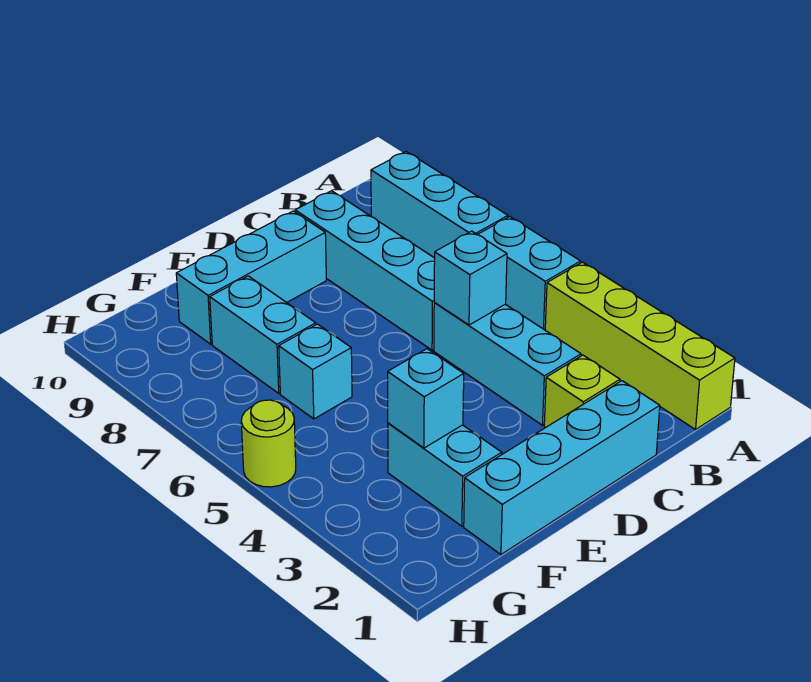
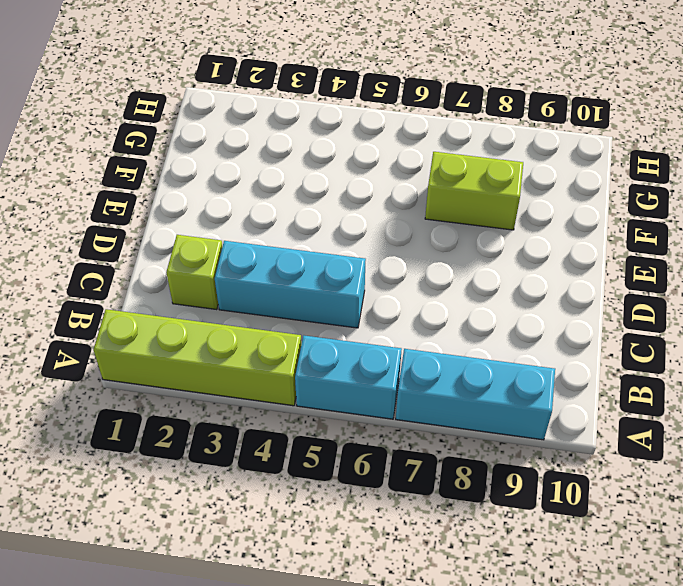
lime 1x2 brick [425,152,523,230] -> cyan 1x2 brick [210,276,316,393]
none -> cyan 1x4 brick [464,381,660,554]
none -> cyan 1x4 brick [295,191,435,350]
none -> cyan 1x3 brick [176,211,326,344]

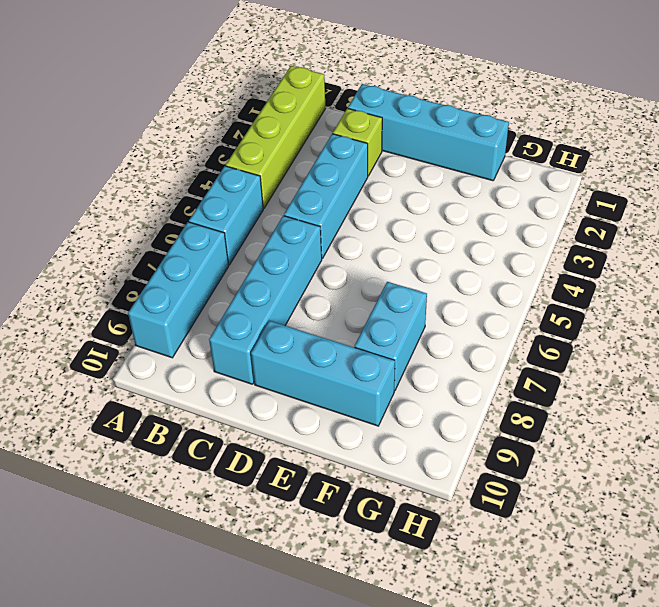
none -> cyan 1x2 brick [388,423,502,526]
none -> cyan 1x1 brick [279,324,352,419]
none -> lime 1x1 round brick [241,400,296,487]

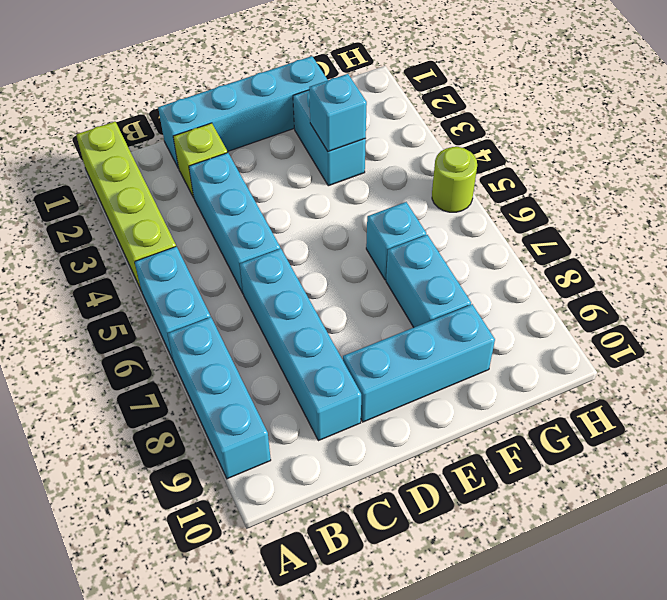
none -> cyan 1x1 brick [434,231,507,325]

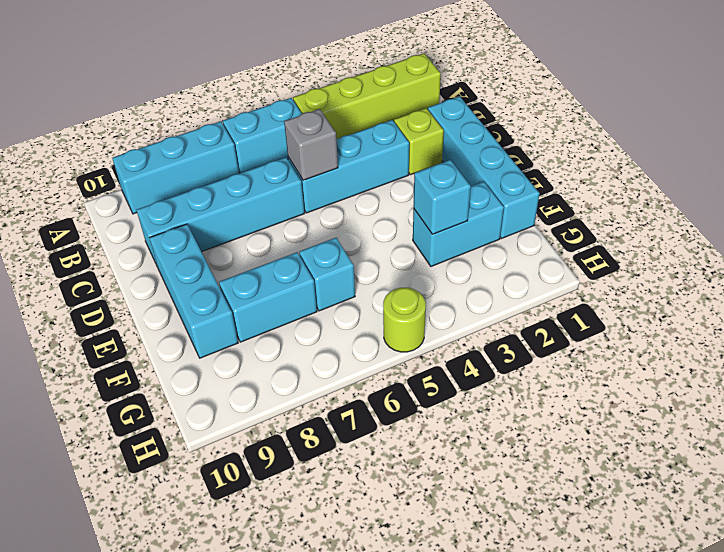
grey 1x1 brick [284,109,338,180] -> cyan 1x1 brick [434,231,507,325]

